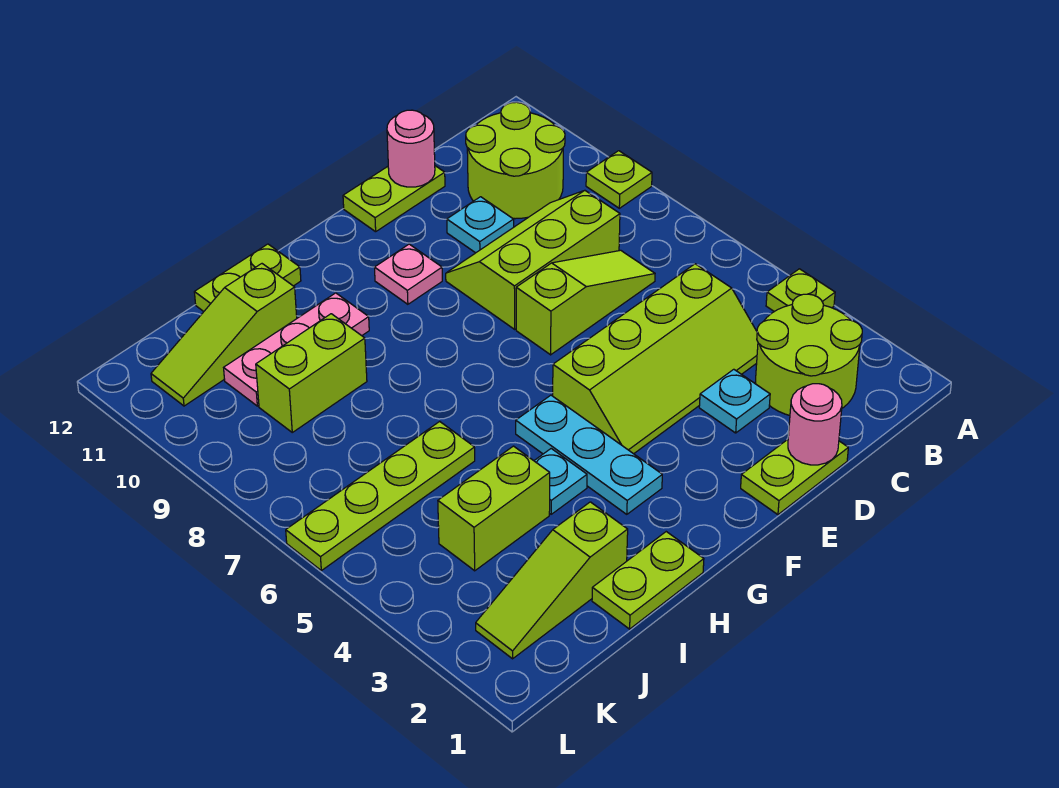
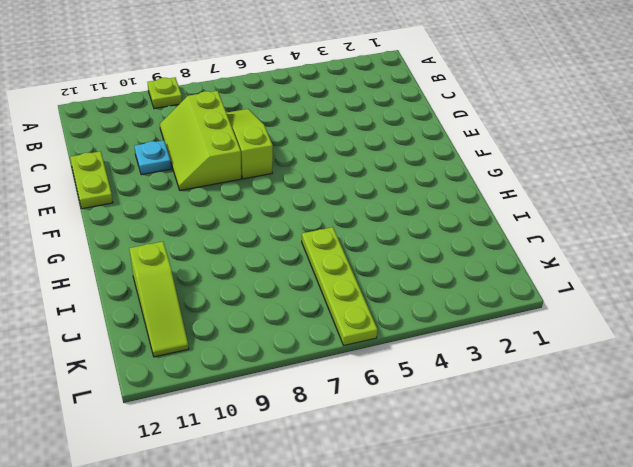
none -> lime 1x1 plate [766,269,835,312]
none -> lime 2x2 round brick [756,294,862,415]
none -> lime 2x2 round brick [466,102,565,219]

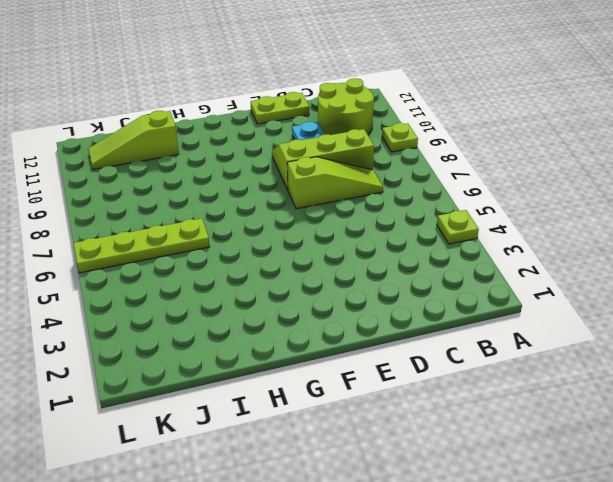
none -> lime 2x2 round brick [756,294,862,415]
none -> lime 2x4 slope [553,264,758,454]
none -> lime 1x2 plate [741,440,848,515]

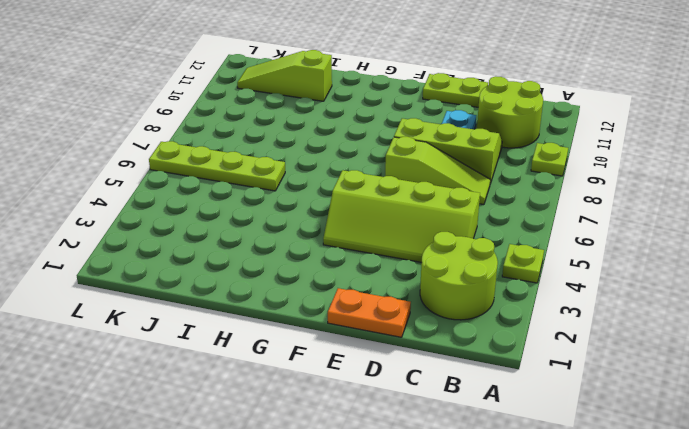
orange 1x2 plate [328,288,411,337] -> lime 1x2 plate [741,440,848,515]
none -> cyan 1x1 plate [699,369,770,433]
none -> pink 1x1 plate [374,244,442,304]
none -> cyan 1x3 plate [516,395,662,514]

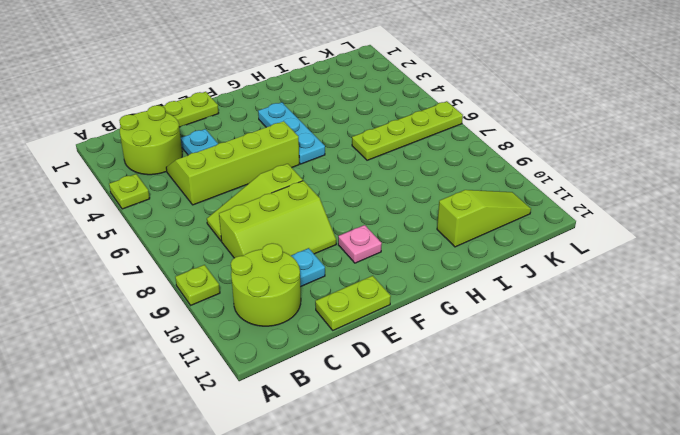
none -> lime 1x2 plate [592,532,704,629]
none -> cyan 1x1 plate [534,449,587,514]
none -> pink 1x3 plate [224,293,369,406]

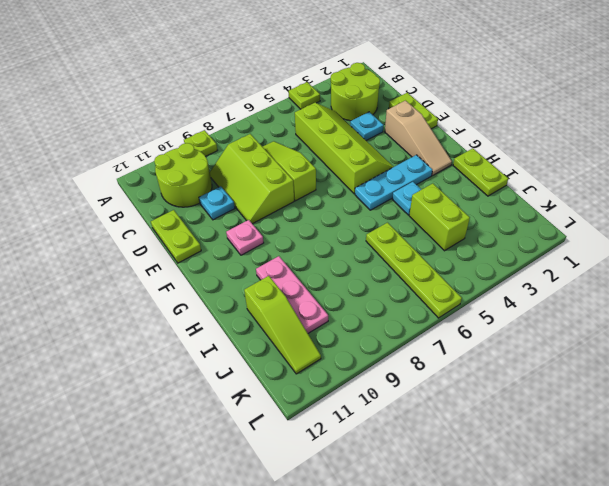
tan 1x3 slope [385,101,452,176] -> none
none -> lime 1x2 plate [194,244,301,311]
none -> lime 1x3 slope [476,502,628,659]
none -> lime 1x2 brick [256,314,367,432]

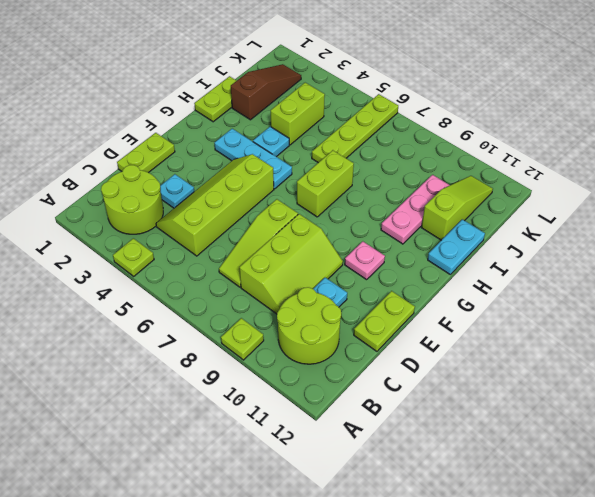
lime 1x2 brick [297,150,354,217] -> lime 1x2 brick moved to [256,314,367,432]
cyan 1x2 plate [428,219,485,275] -> lime 1x2 plate [194,244,301,311]
brown 1x3 slope [231,64,301,120] -> lime 1x3 slope [476,502,628,659]
none -> pink 1x1 round brick [788,384,842,465]
none -> pink 1x1 round brick [387,110,435,187]

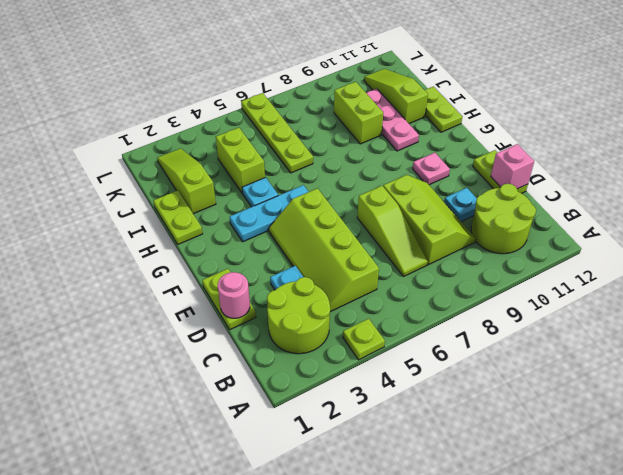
pink 1x1 brick [491,144,534,189] -> pink 1x1 round brick [387,110,435,187]
none -> lime 1x1 plate [586,151,652,208]

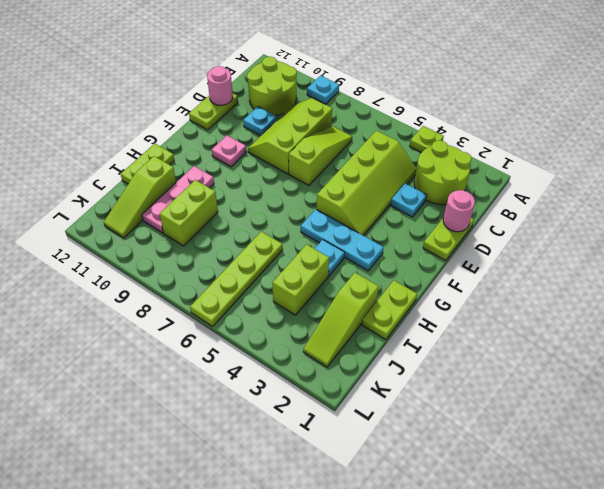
cyan 1x1 plate [307,76,339,104] -> lime 1x1 plate [586,151,652,208]

